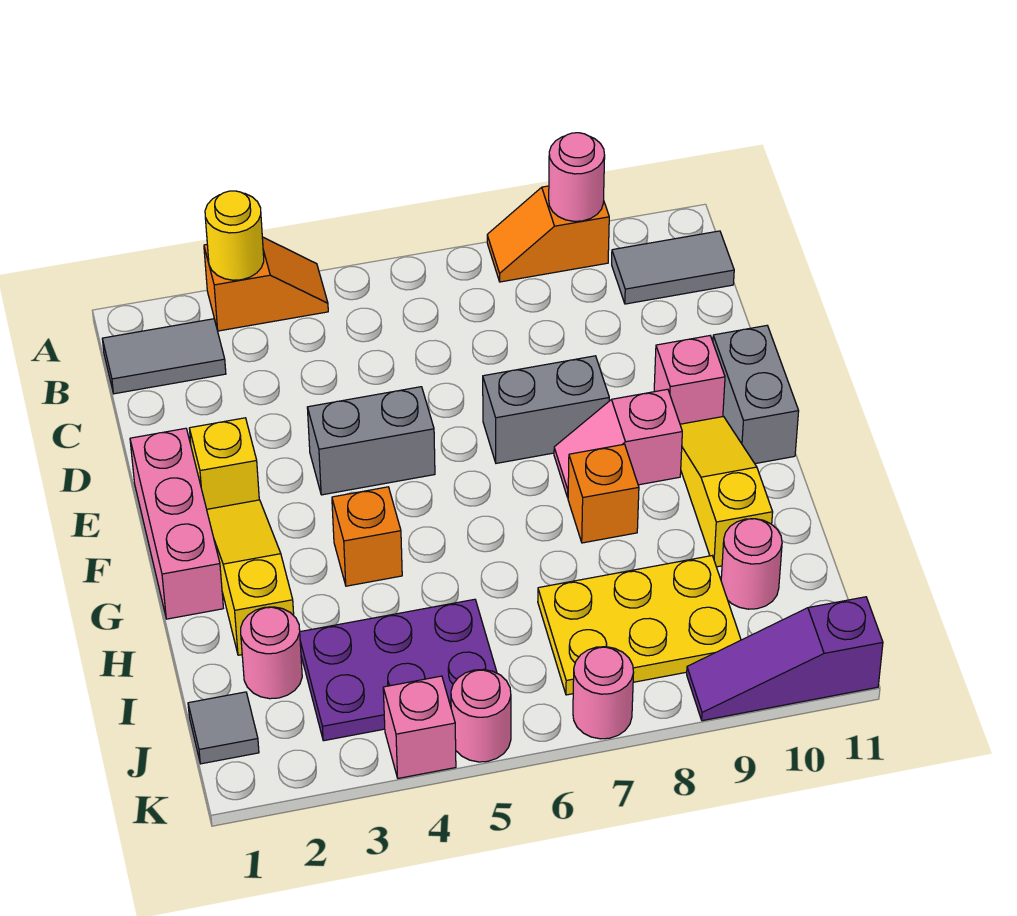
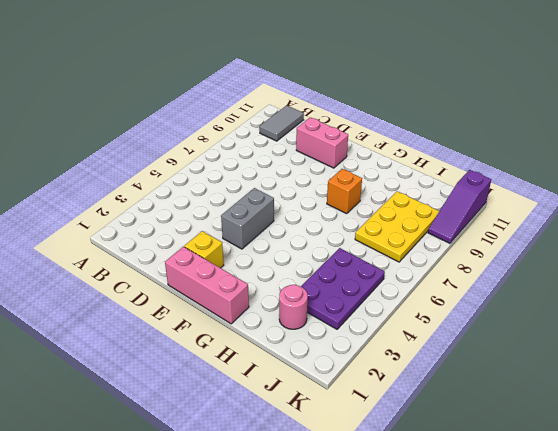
pink 1x2 brick [296,117,348,168] -> pink 1x1 brick [654,336,725,424]
none -> orange 1x2 slope [204,237,328,331]
none -> orange 1x2 slope [487,186,609,282]
none -> grey 1x2 tile [102,319,226,394]

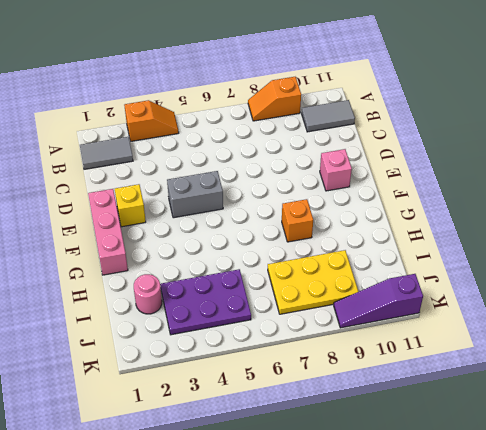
none -> grey 1x2 brick [483,356,609,463]
none -> grey 1x2 brick [713,326,799,464]
none -> yellow 1x3 slope [207,500,294,655]

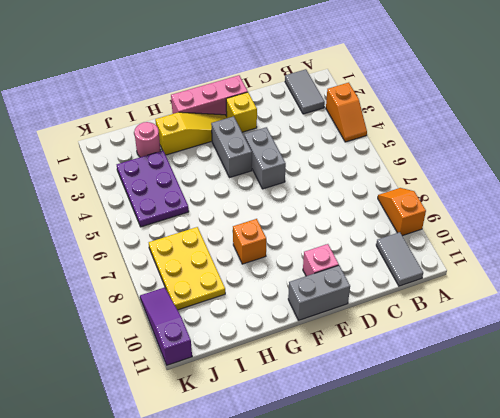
grey 1x2 brick [211,116,252,178] -> grey 1x2 brick moved to [483,356,609,463]
none -> pink 1x2 slope [554,389,682,497]
none -> yellow 1x3 slope [680,416,773,567]
none -> orange 1x1 brick [332,487,402,586]

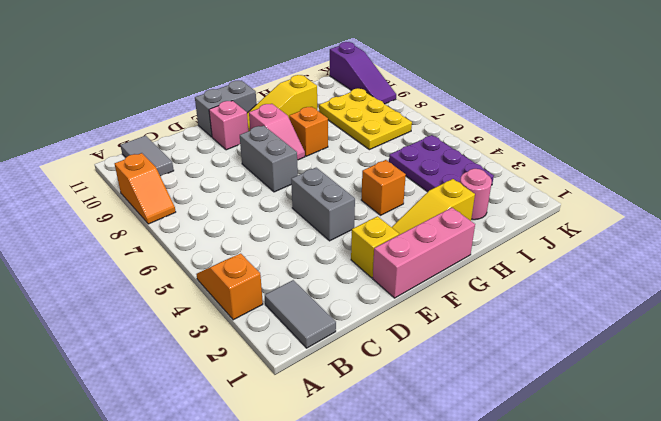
none -> pink 1x1 round brick [721,519,782,609]
none -> grey 1x1 tile [188,692,259,764]
none -> pink 1x1 brick [383,676,456,778]

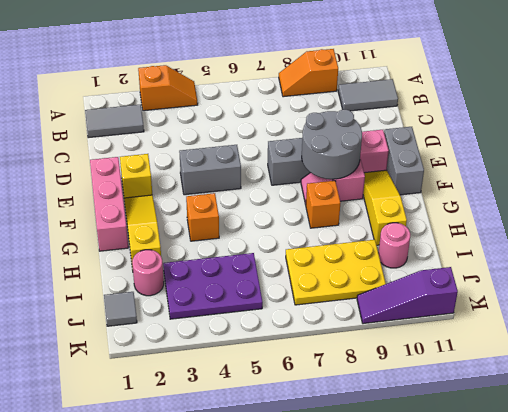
grey 2x2 round brick [302,109,362,179] -> none
none -> pink 1x1 brick [383,676,456,778]
none -> pink 1x1 round brick [451,669,511,762]
none -> pink 1x1 round brick [573,647,634,739]

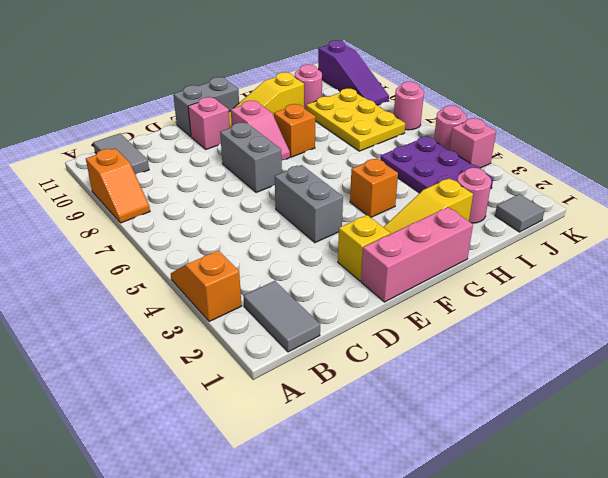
none -> yellow 1x1 round brick [205,191,264,280]
none -> pink 1x1 round brick [549,133,605,221]

